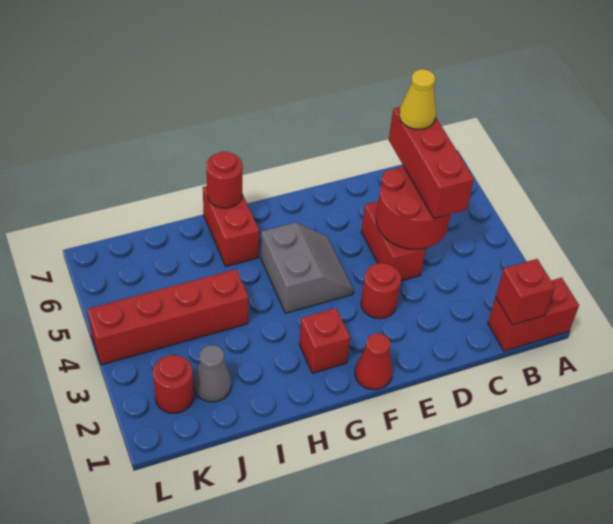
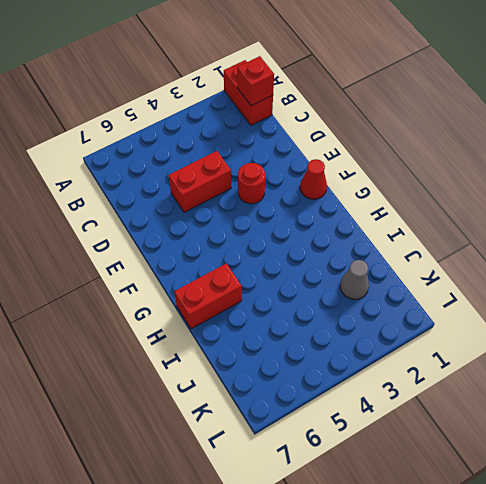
none -> grey 2x2 slope [261,222,354,313]
none -> red 1x1 brick [299,308,350,373]
none -> red 1x4 brick [87,269,248,365]

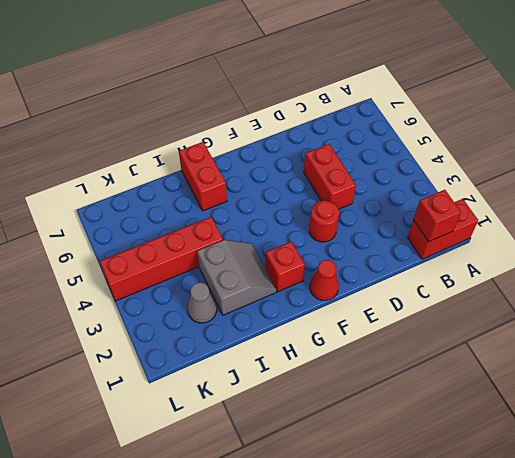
grey 2x2 slope [197,240,276,315] -> grey 2x2 slope moved to [261,222,354,313]
none -> red 1x1 round brick [153,355,194,413]
none -> red 2x2 round brick [376,166,451,249]
none -> red 1x1 round brick [207,152,243,208]

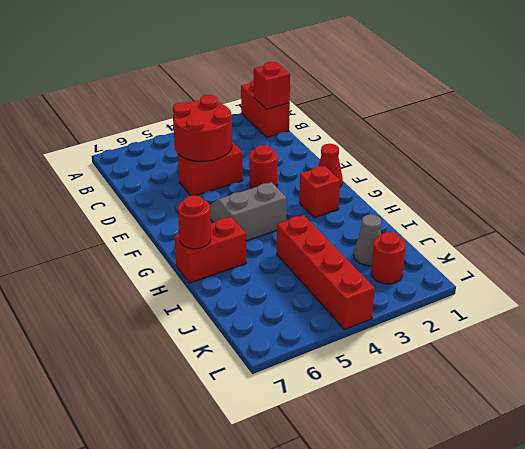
none -> red 1x3 brick [389,107,474,218]
none -> yellow 1x1 cone [399,69,436,129]

